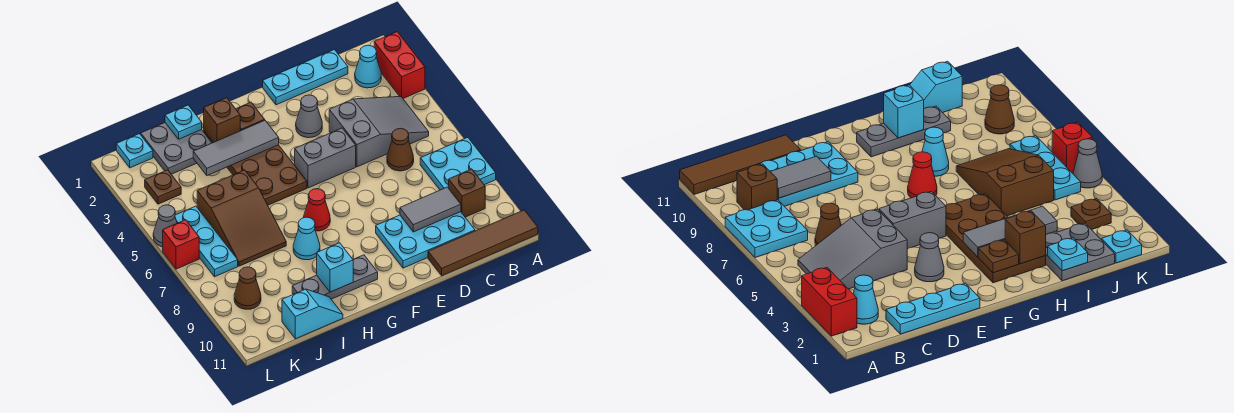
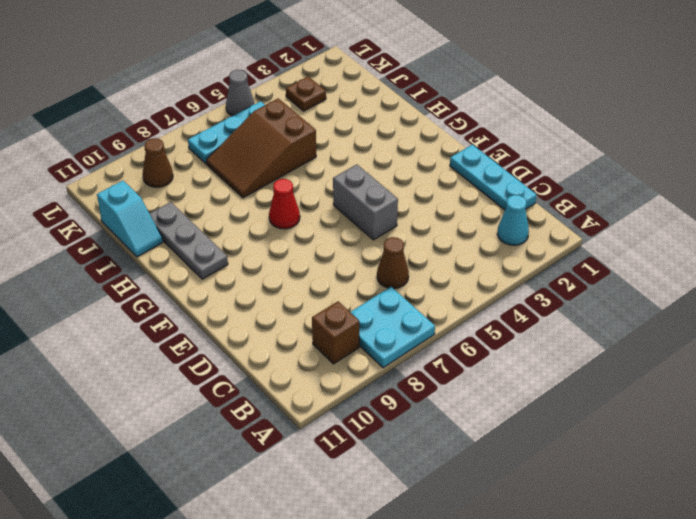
none -> red 1x2 brick [374,32,425,98]
none -> brown 1x4 tile [428,210,538,276]
none -> grey 2x3 slope [329,97,429,167]
none -> cyan 2x3 plate [376,212,475,268]

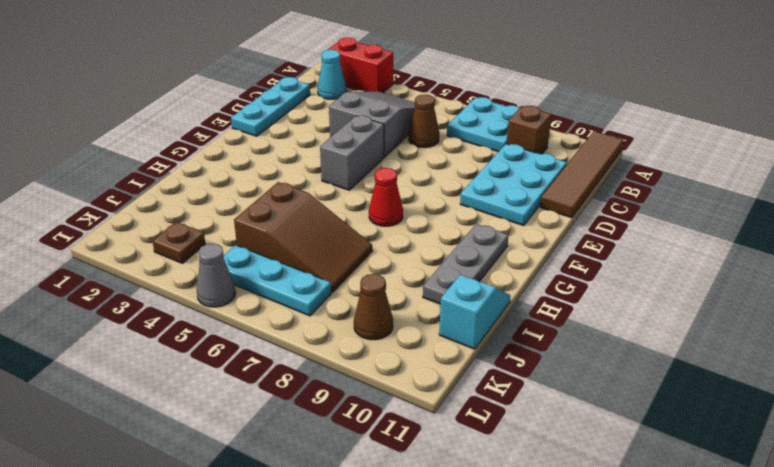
none -> grey 1x1 cone [296,95,322,138]
none -> brown 2x4 plate [204,131,307,205]
none -> cyan 1x1 cone [293,217,320,260]
none -> grey 2x2 plate [141,123,212,174]

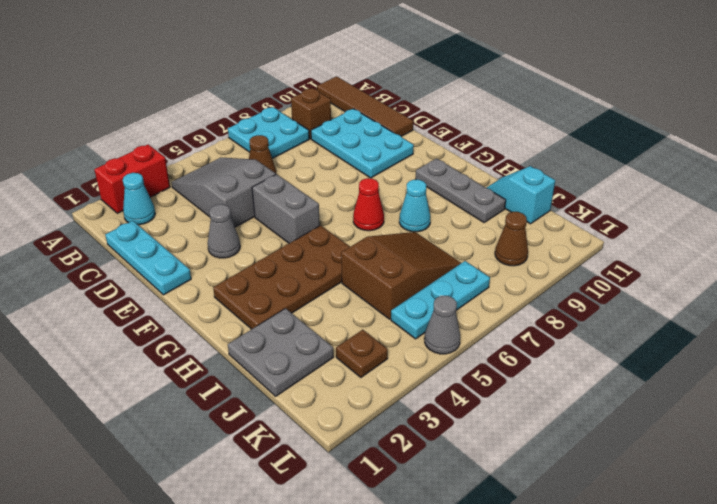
none -> cyan 1x1 plate [116,134,153,168]
none -> red 1x1 brick [163,220,199,269]
none -> grey 1x2 tile [400,187,461,232]
none -> brown 1x1 plate [236,102,265,131]

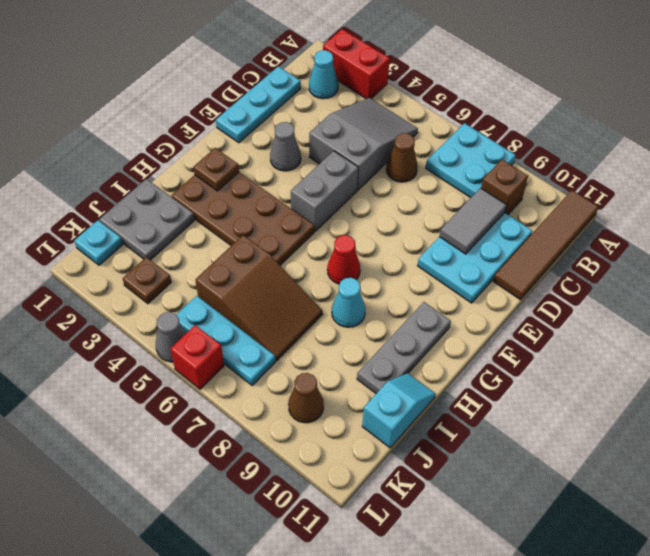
none -> grey 1x3 tile [193,121,279,175]
none -> brown 1x1 brick [204,98,240,143]
none -> cyan 1x1 brick [317,243,353,292]
none -> cyan 1x1 plate [165,105,202,139]

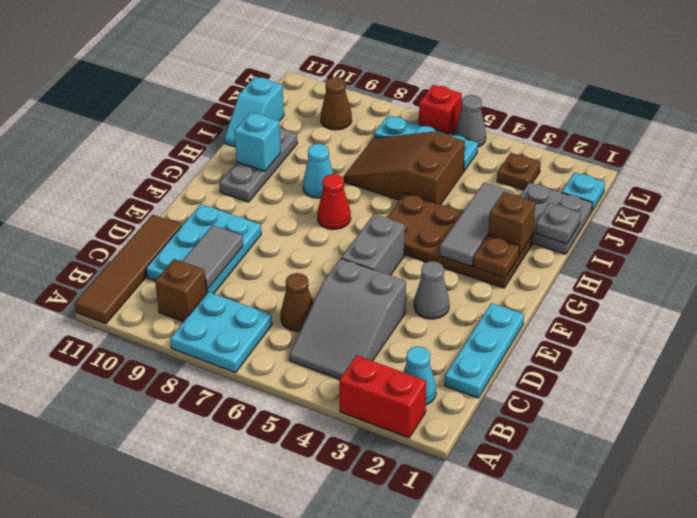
grey 1x1 plate [535,203,581,244] -> cyan 1x1 plate [165,105,202,139]

